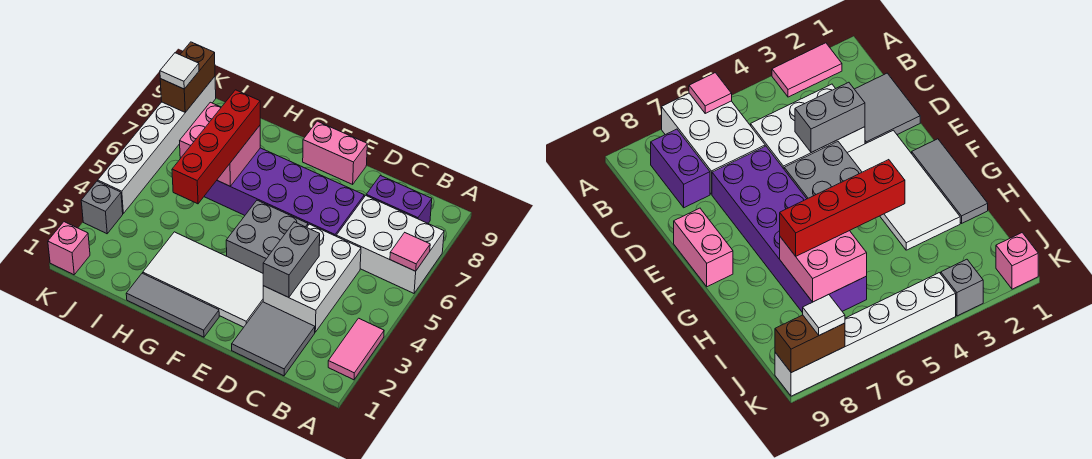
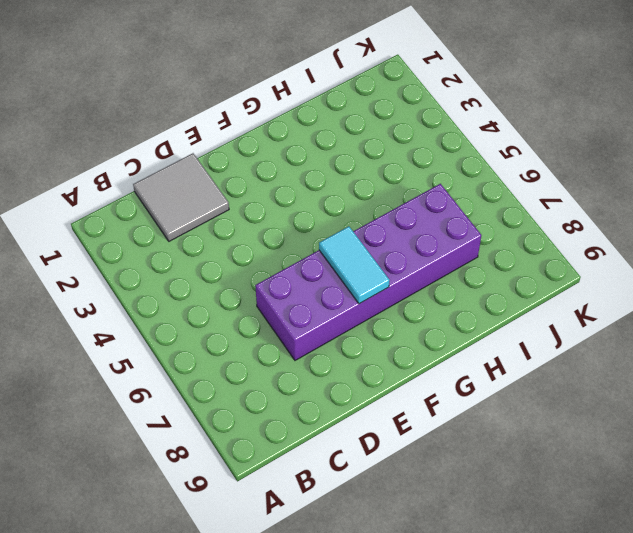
cyan 1x2 tile [319,226,389,304] -> none
none -> pink 1x2 tile [328,318,384,380]
none -> white 2x3 brick [336,196,444,293]
none -> purple 1x2 brick [366,175,432,223]

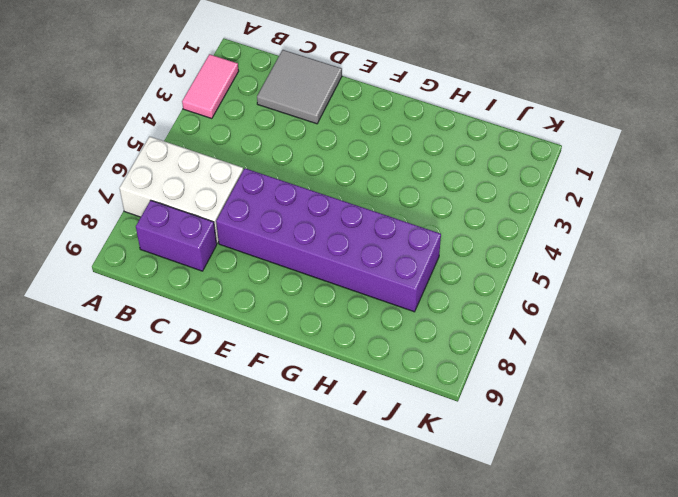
none -> white 2x3 brick [263,224,361,332]
none -> white 2x4 tile [143,232,263,327]
none -> grey 2x2 brick [226,200,308,273]

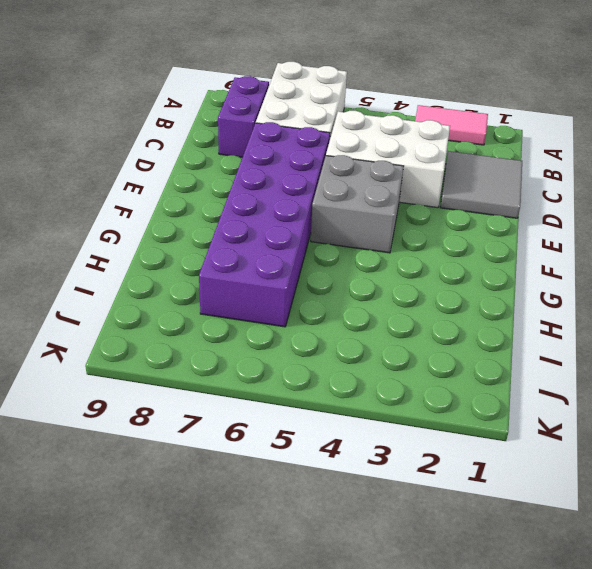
none -> white 2x4 tile [143,232,263,327]
none -> pink 1x2 brick [303,121,367,184]
none -> grey 1x3 tile [126,273,219,337]

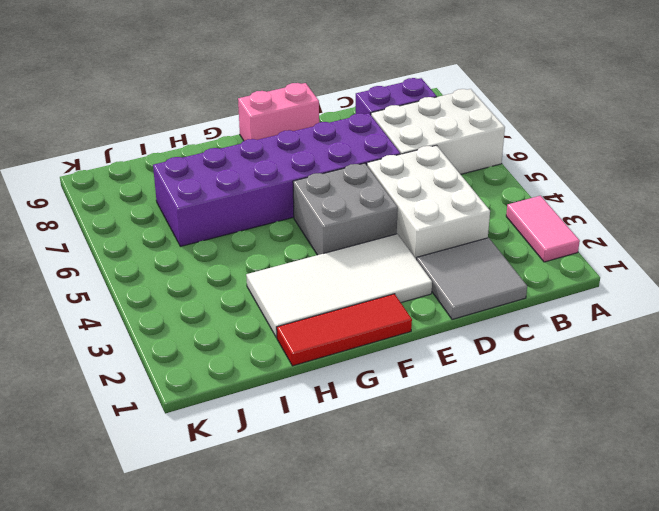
red 1x3 tile [277,294,412,366] -> grey 1x3 tile [126,273,219,337]
none -> pink 1x1 brick [48,222,90,275]
none -> grey 1x1 brick [81,181,123,234]
none -> white 1x6 brick [98,77,216,213]

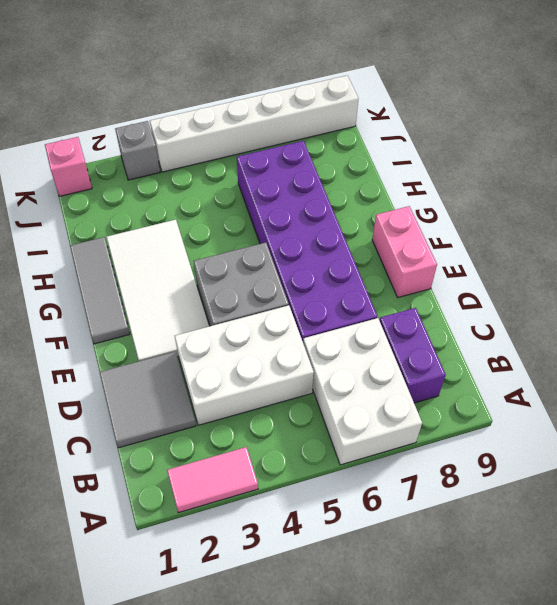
none -> pink 1x1 tile [390,233,430,271]
none -> grey 1x2 brick [263,222,320,298]
none -> pink 2x2 brick [180,102,260,186]

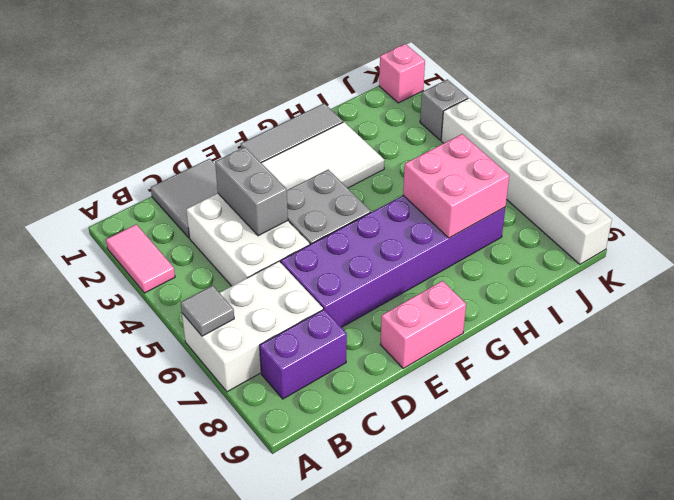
grey 1x1 tile [181,285,234,336] -> pink 1x1 tile [390,233,430,271]
none -> brown 1x2 brick [160,42,215,112]
none -> red 1x4 brick [172,90,260,204]
none -> white 1x1 tile [160,53,199,89]

